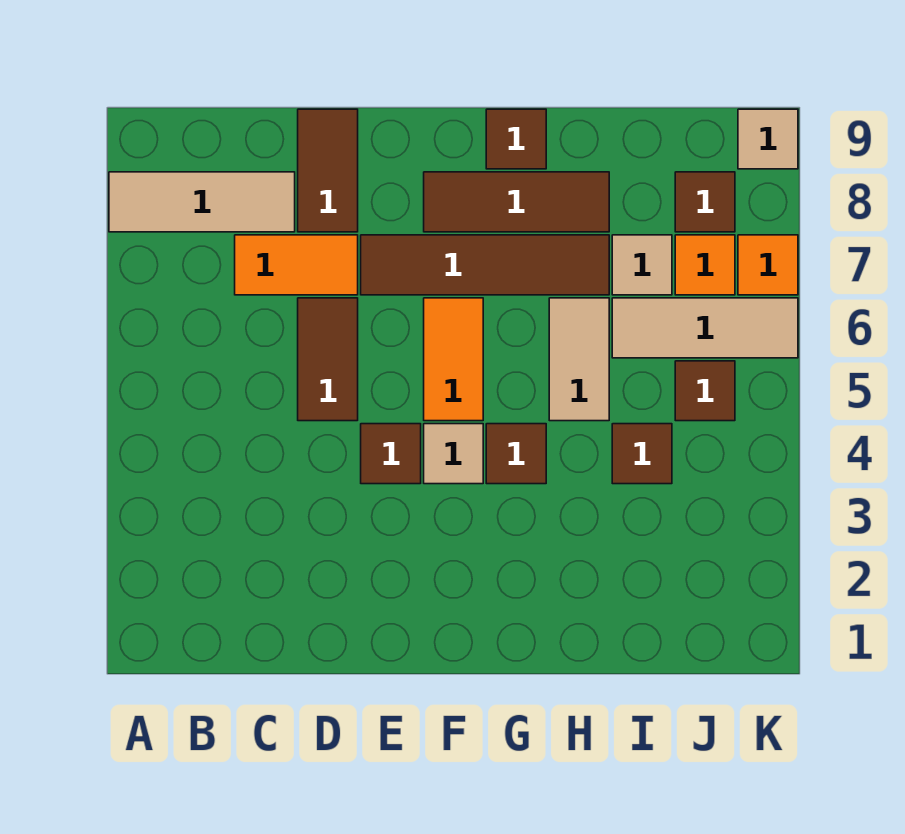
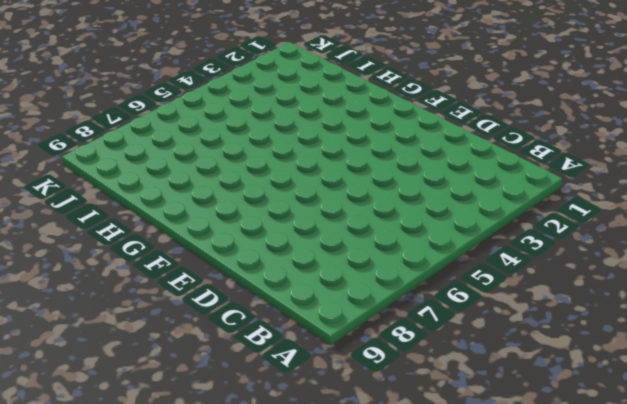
none -> tan 1x3 tile [109,172,295,232]
none -> orange 1x2 tile [235,235,358,295]
none -> brown 1x2 tile [298,298,358,421]

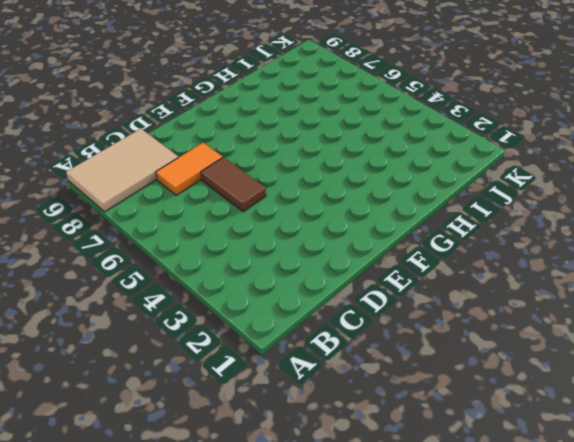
tan 2x3 tile [66,129,178,212] -> tan 1x3 tile [109,172,295,232]
none -> brown 1x2 tile [298,109,358,232]
none -> brown 1x1 tile [361,424,421,484]
none -> brown 1x4 tile [361,235,609,295]

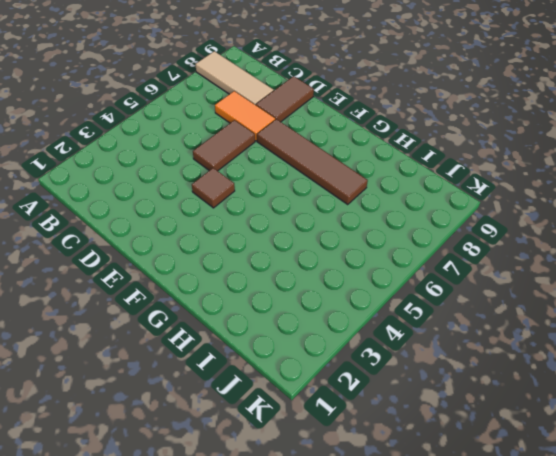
none -> tan 1x1 tile [424,424,483,484]
none -> orange 1x2 tile [424,298,483,421]
none -> brown 1x3 tile [424,172,609,232]

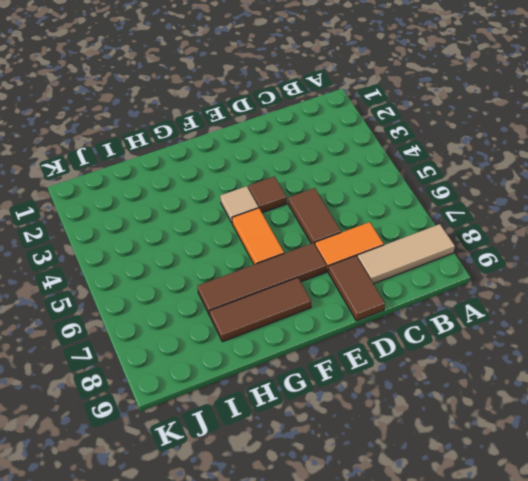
none -> brown 1x1 tile [486,424,546,484]
none -> brown 1x1 tile [486,109,546,169]
none -> tan 1x2 tile [549,298,609,421]

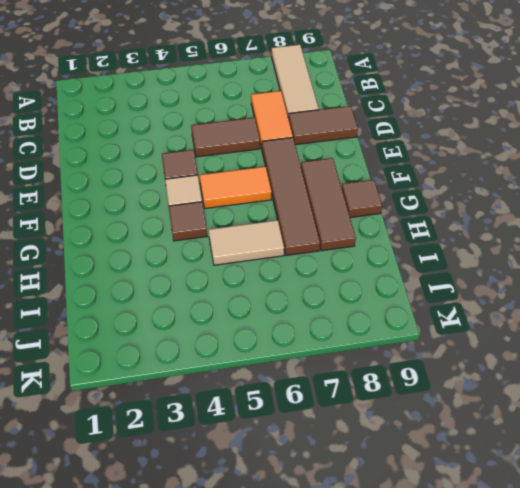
none -> brown 1x1 tile [612,424,672,484]
none -> tan 1x3 tile [612,298,798,358]
none -> tan 1x1 tile [612,235,672,295]

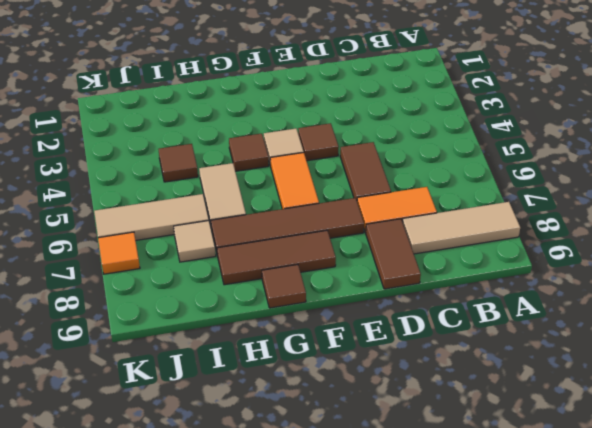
none -> brown 1x1 tile [675,361,735,421]
none -> orange 1x1 tile [675,235,735,295]
none -> brown 1x1 tile [675,172,735,232]

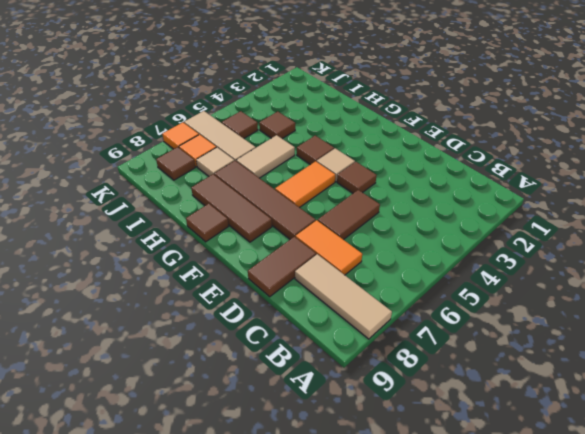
none -> tan 1x1 tile [738,109,798,169]

